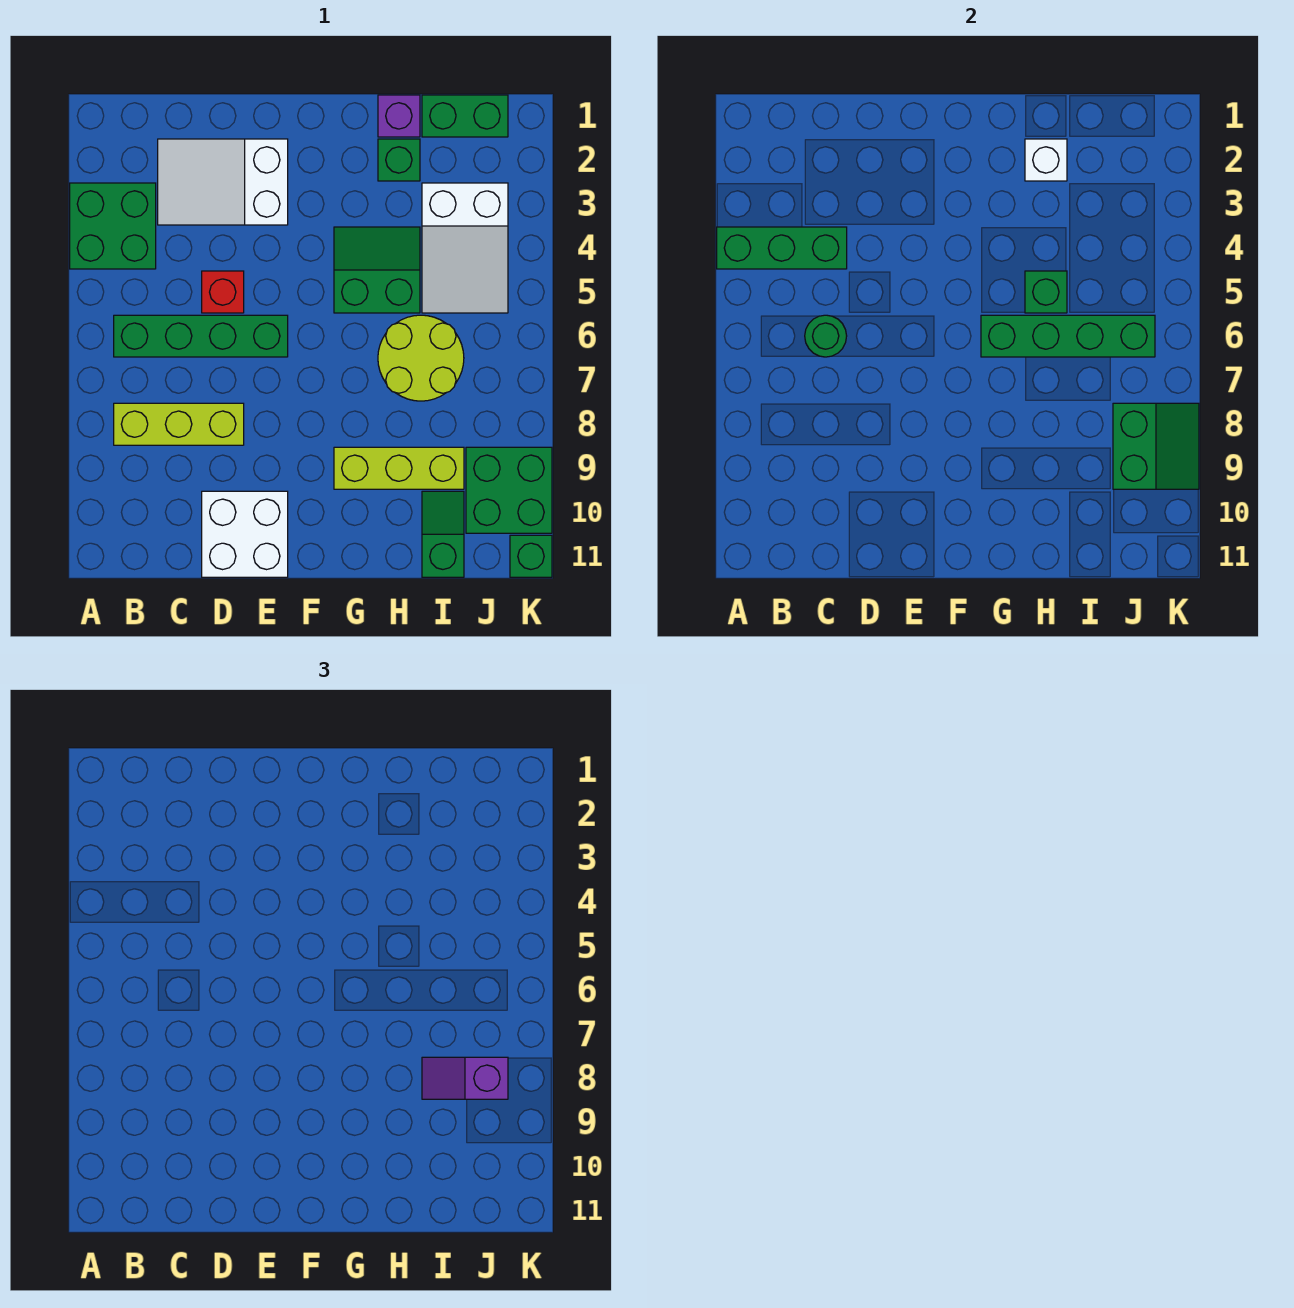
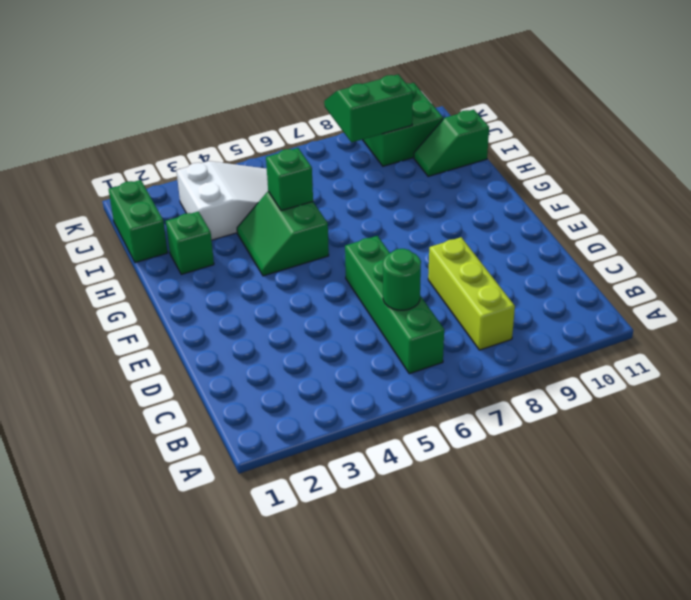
none -> green 2x2 brick [70,183,156,269]
none -> white 2x3 slope [158,139,288,225]
none -> red 1x1 brick [202,271,244,313]

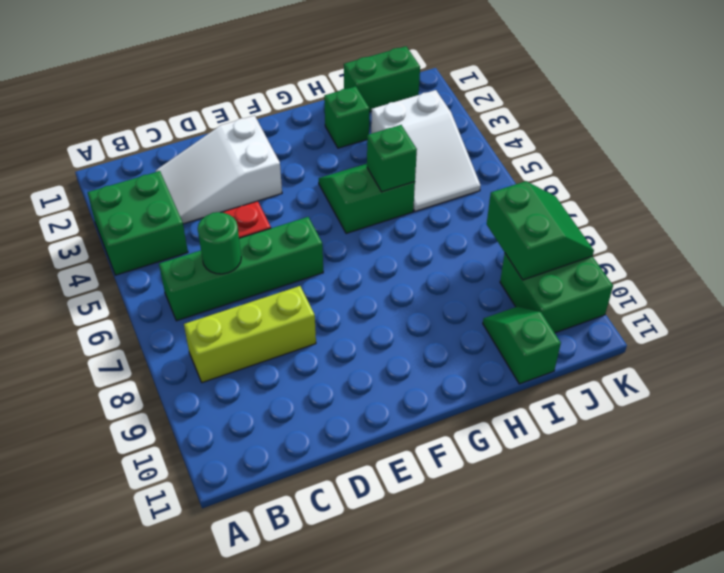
none -> white 2x2 brick [202,491,288,577]
none -> lime 1x3 brick [334,447,464,489]
none -> purple 1x1 brick [378,95,420,137]

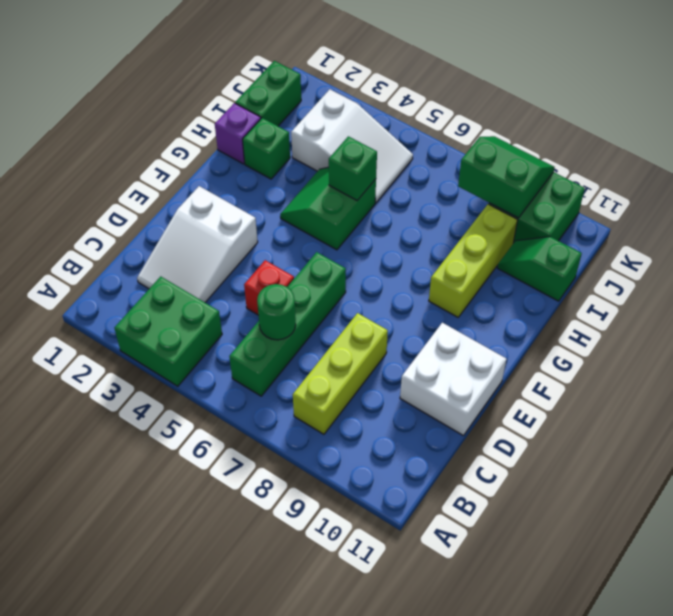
none -> lime 2x2 round brick [378,315,464,401]
none -> green 1x1 brick [510,535,552,577]
none -> green 1x3 brick [717,227,847,269]

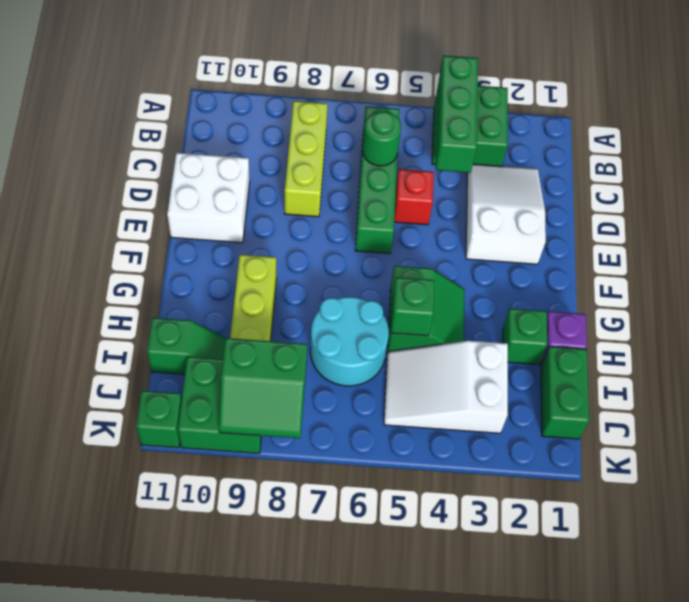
cyan 2x2 round brick [310,297,389,386] -> lime 2x2 round brick [378,315,464,401]
none -> green 1x4 brick [981,315,1155,357]
none -> white 1x1 brick [1025,139,1067,181]
none -> purple 1x2 slope [422,1057,508,1099]

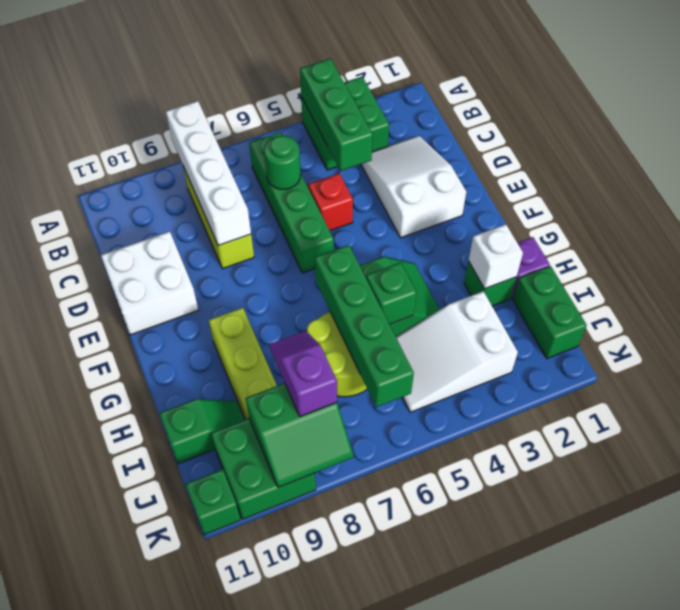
white 1x4 brick [166,101,251,246] -> none

